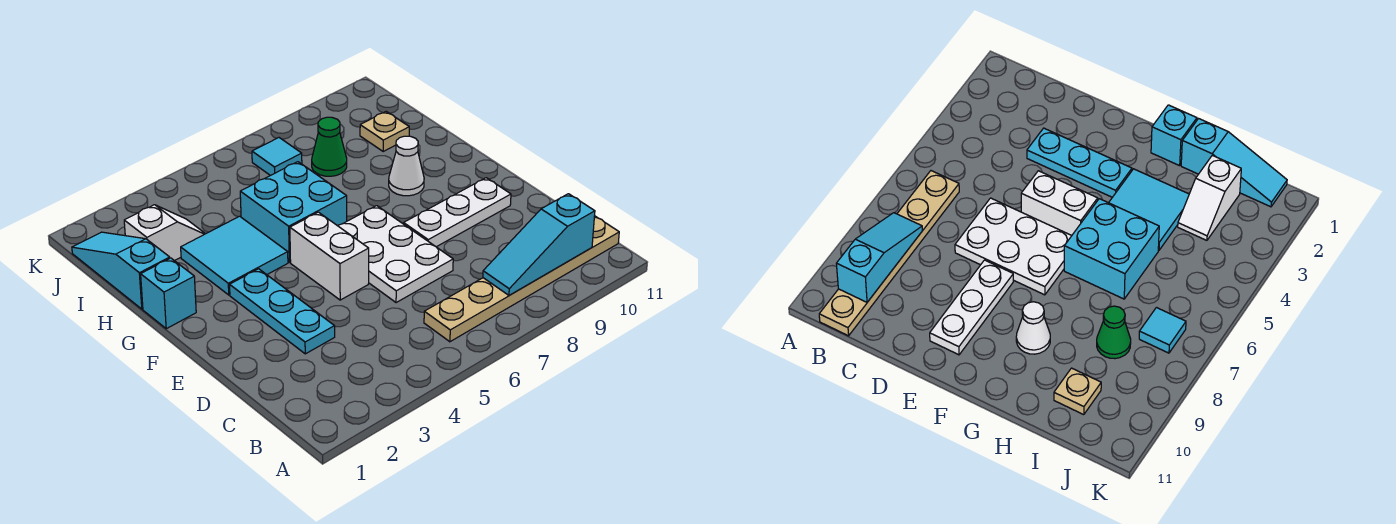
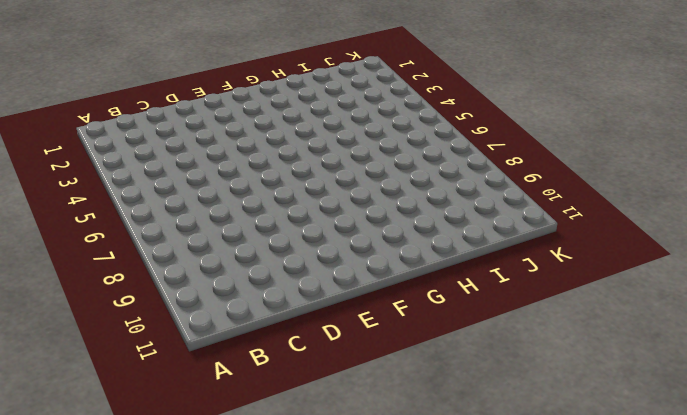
none -> tan 1x6 plate [424,216,619,342]
none -> cyan 1x3 plate [230,269,335,354]
none -> white 2x3 plate [338,206,453,303]

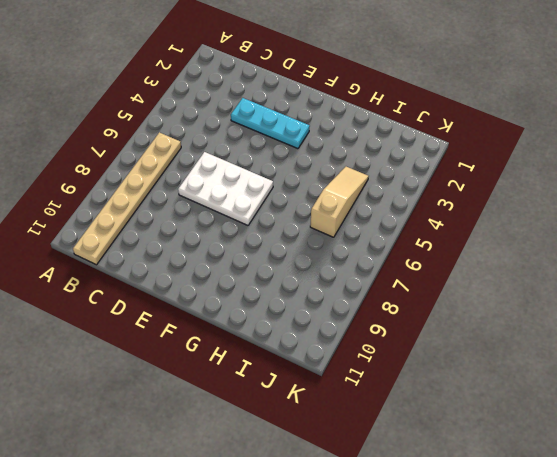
tan 1x3 slope [310,167,369,237] -> none
none -> white 1x2 brick [290,212,369,300]
none -> white 1x3 plate [404,178,511,247]
none -> cyan 1x1 brick [141,258,196,329]

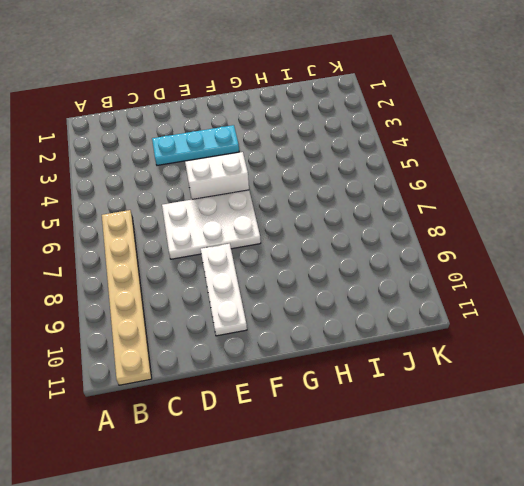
none -> cyan 1x1 brick [141,258,196,329]
none -> cyan 2x2 tile [181,216,288,295]
none -> cyan 2x2 brick [240,162,347,262]

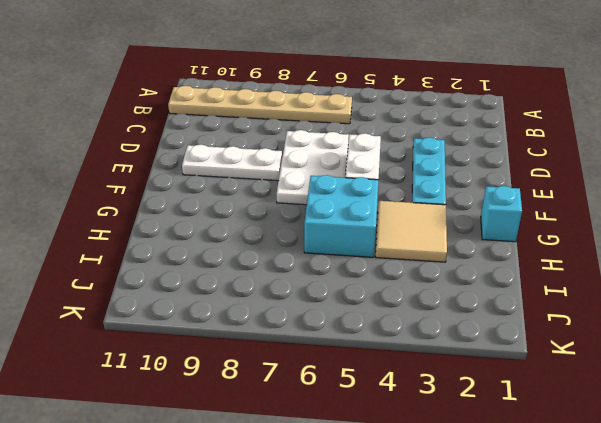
tan 2x2 tile [376,201,447,262] -> cyan 2x2 tile [181,216,288,295]
none -> white 1x1 cone [389,136,424,196]
none -> cyan 1x3 slope [72,232,170,309]
none -> white 1x2 slope [124,205,205,261]

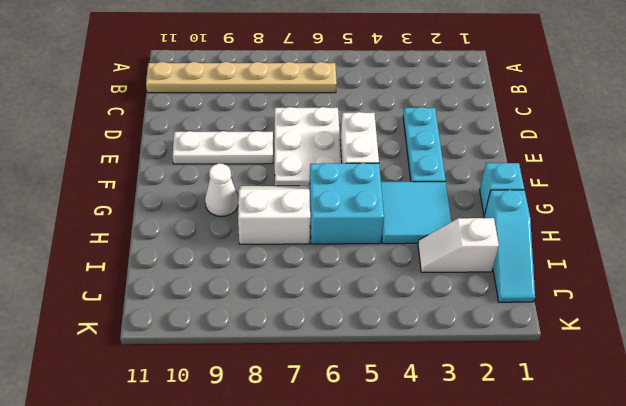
white 2x2 slope [238,186,310,244] -> none
none -> green 1x1 cone [312,117,347,176]
none -> tan 1x1 plate [360,111,409,151]
none -> cyan 1x1 tile [252,138,302,176]

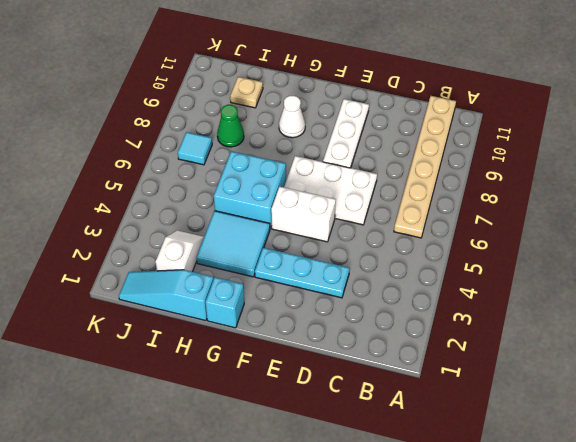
none -> cyan 1x3 slope [483,194,595,295]

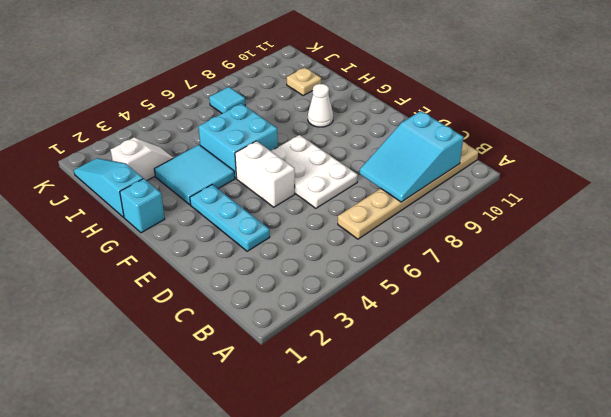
cyan 2x3 slope [360,111,463,202] -> cyan 1x3 slope [483,194,595,295]
none -> white 1x3 plate [404,178,511,247]
none -> green 1x1 cone [312,117,347,176]

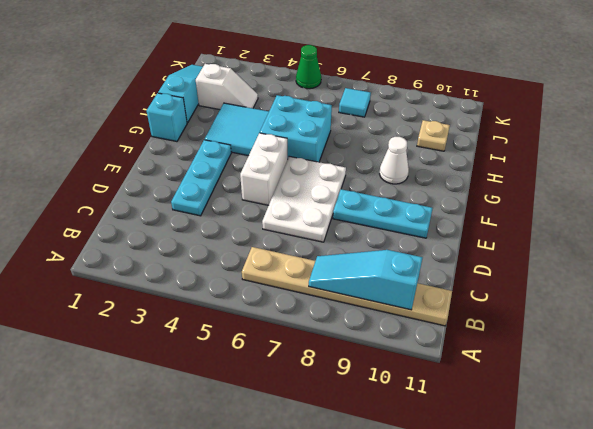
cyan 1x3 plate [333,189,433,238] -> white 1x3 plate [404,178,511,247]
green 1x1 cone [296,45,321,89] -> green 1x1 cone moved to [312,117,347,176]

